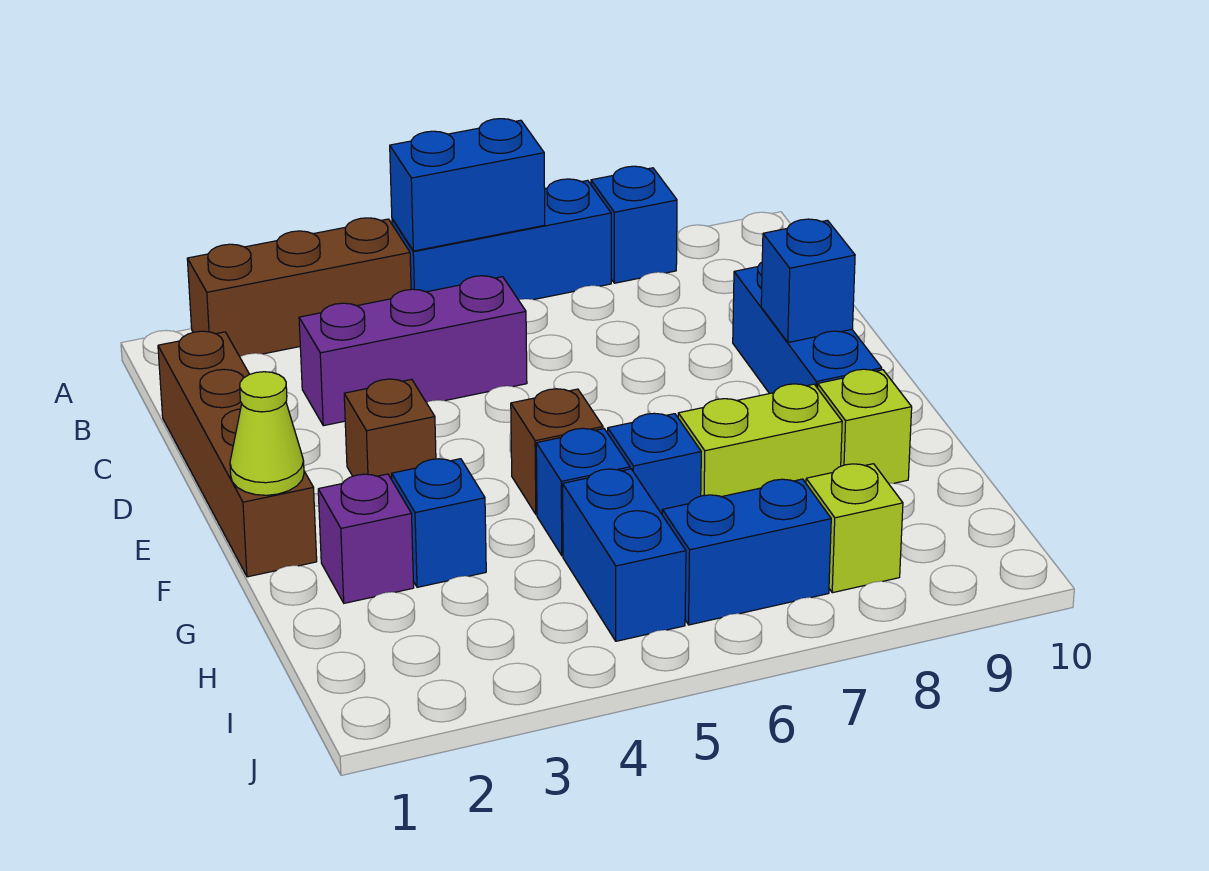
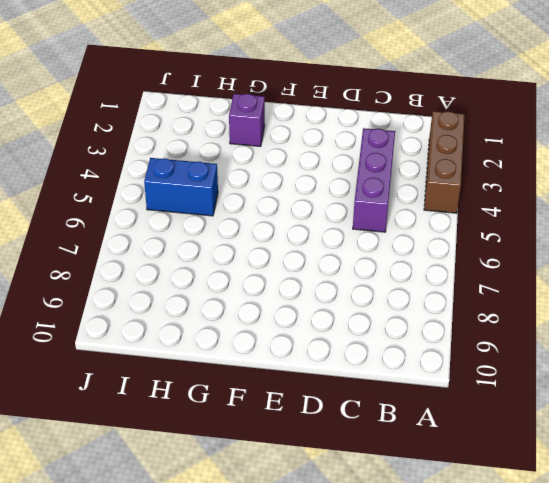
none -> blue 1x3 brick [392,179,611,300]
none -> blue 1x1 brick [591,166,677,283]
none -> brown 1x4 brick [158,331,317,577]

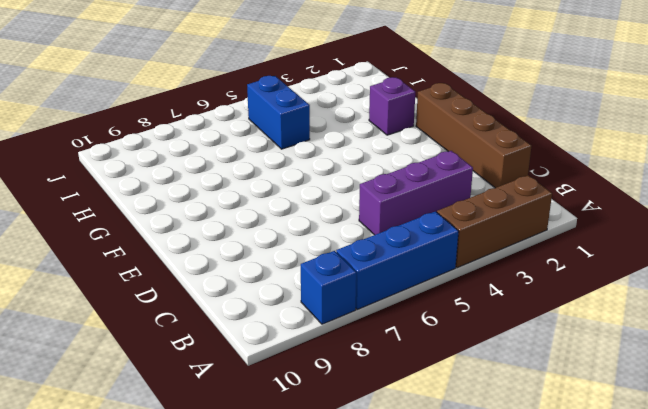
none -> blue 1x3 brick [733,262,882,394]
none -> brown 1x1 brick [344,379,436,479]
none -> brown 1x1 brick [511,389,603,515]

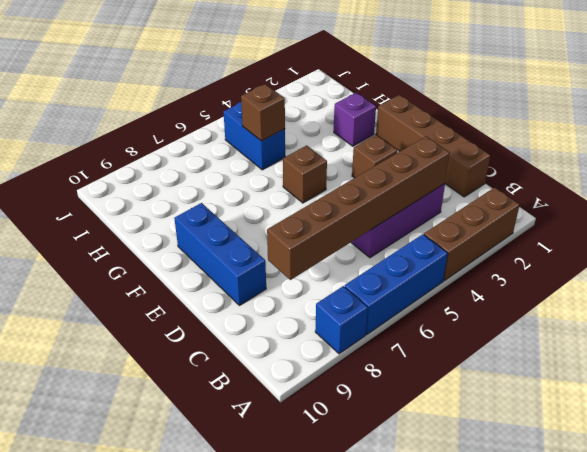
brown 1x6 brick [267,137,450,280] -> none
brown 1x1 brick [241,84,285,141] -> none
none -> blue 1x1 brick [392,459,486,587]
none -> blue 1x1 brick [536,428,630,556]
none -> blue 1x1 brick [608,413,701,514]

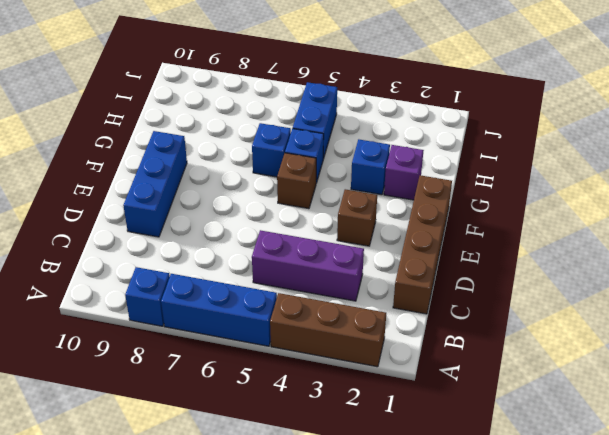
none -> lime 1x2 brick [678,384,842,497]
none -> lime 1x1 brick [818,369,912,483]
none -> blue 1x2 brick [662,479,831,625]

